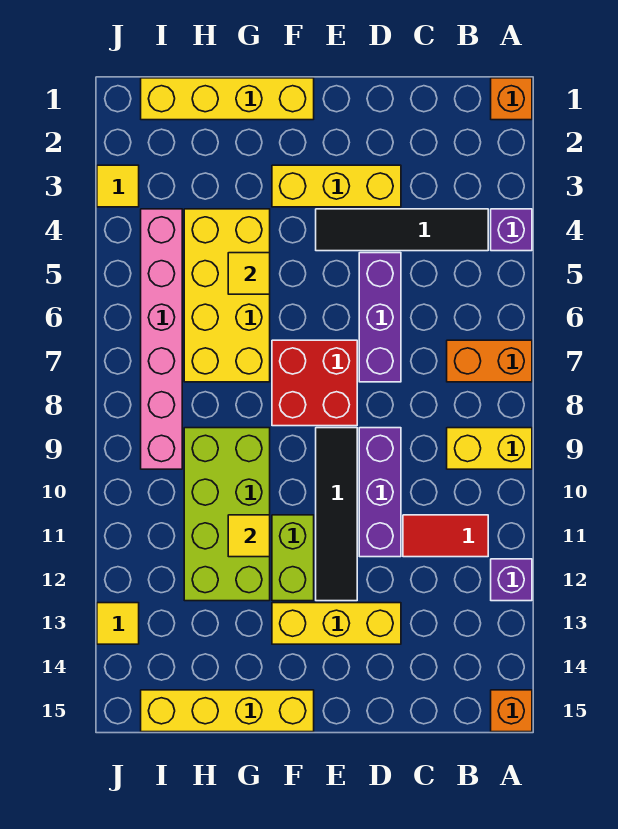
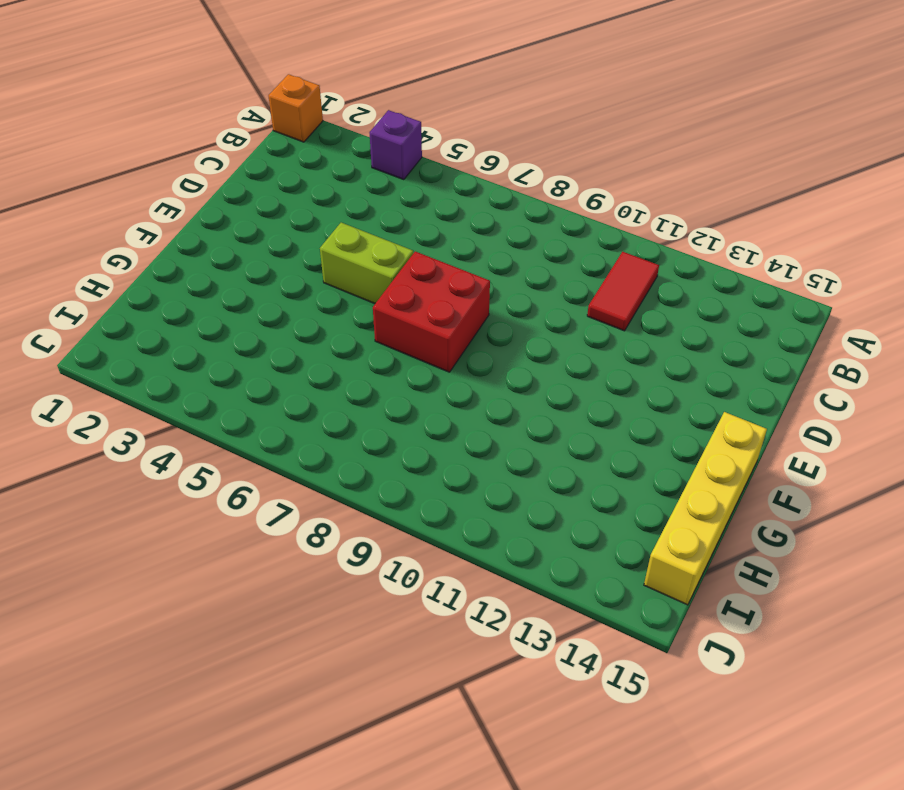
lime 1x2 brick [320,223,413,304] -> lime 1x2 brick moved to [272,515,314,601]
none -> orange 1x2 brick [447,340,532,382]
none -> yellow 1x2 brick [447,428,532,469]
none -> purple 1x1 brick [491,559,532,601]

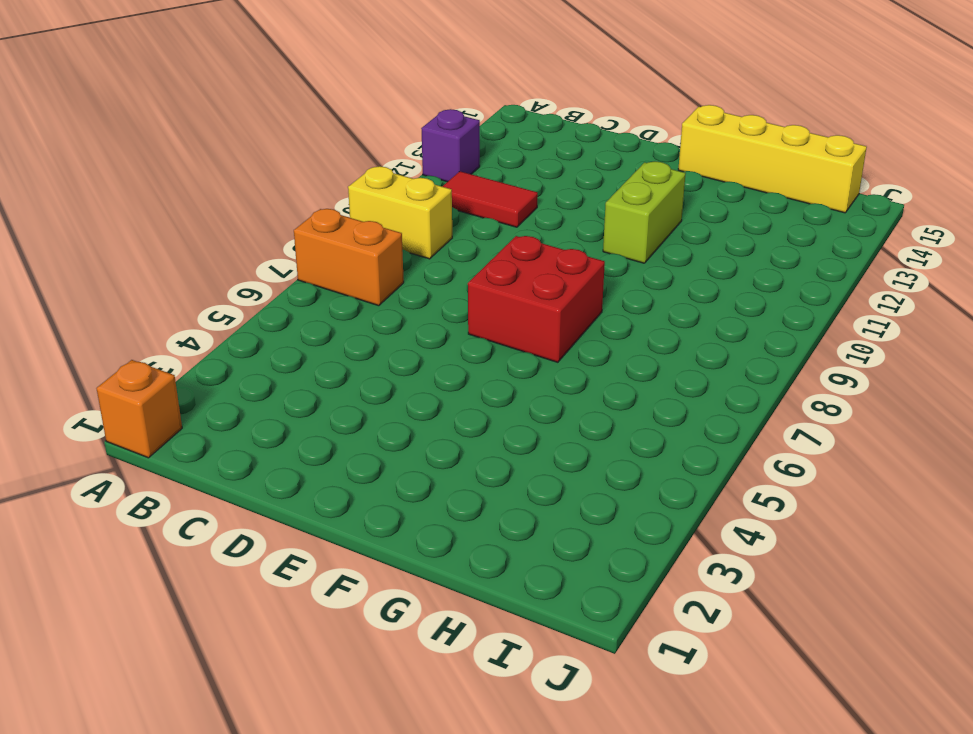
none -> purple 1x1 brick [491,209,532,251]
none -> orange 1x1 brick [491,690,532,732]
none -> black 1x4 tile [316,209,488,251]

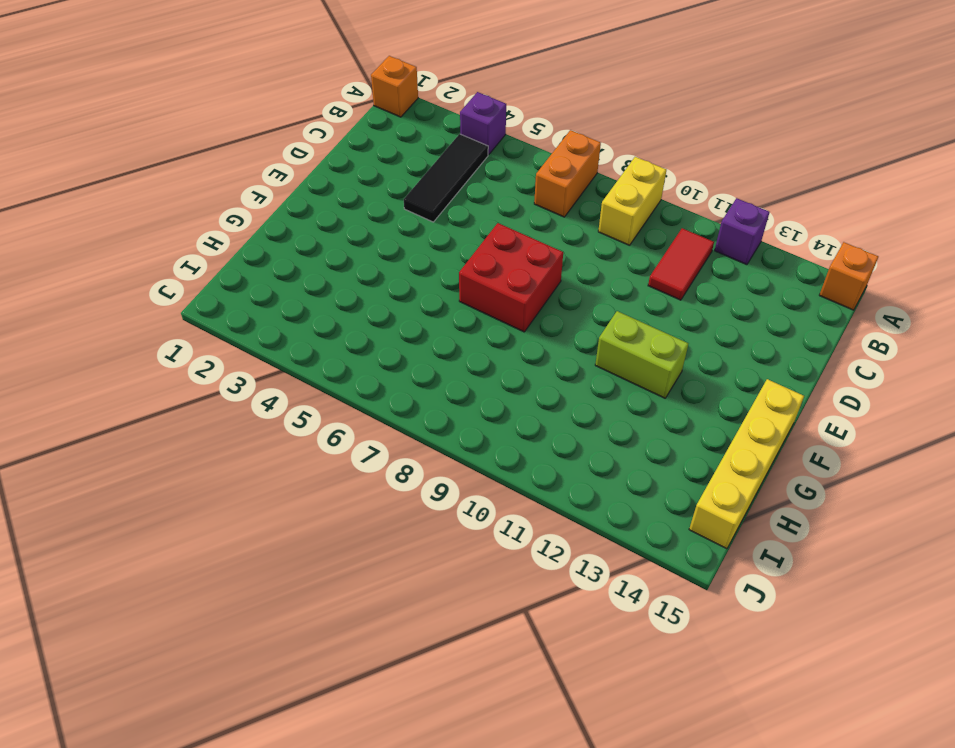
black 1x3 tile [404,134,488,222] -> black 1x4 tile [316,209,488,251]
none -> yellow 1x3 brick [272,165,401,207]
none -> purple 1x3 brick [359,253,401,382]
none -> purple 1x3 brick [359,428,401,557]

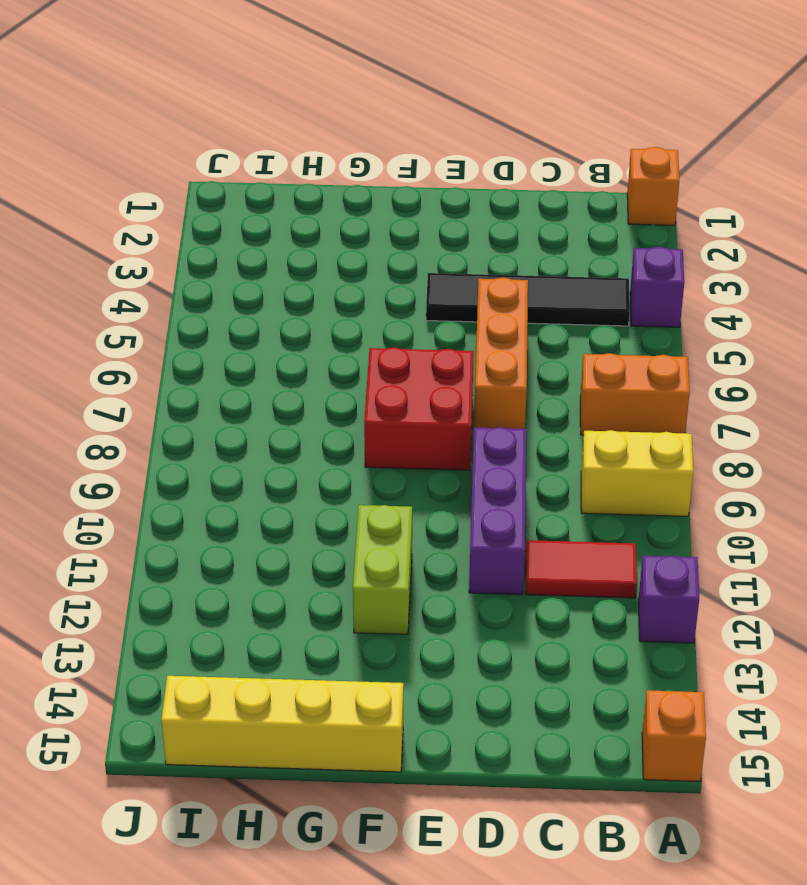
orange 1x3 brick [474,277,528,429] -> purple 1x3 brick [359,253,401,382]
none -> yellow 1x3 brick [272,165,401,207]
none -> yellow 1x3 brick [272,603,401,644]
none -> black 1x4 tile [316,428,357,601]

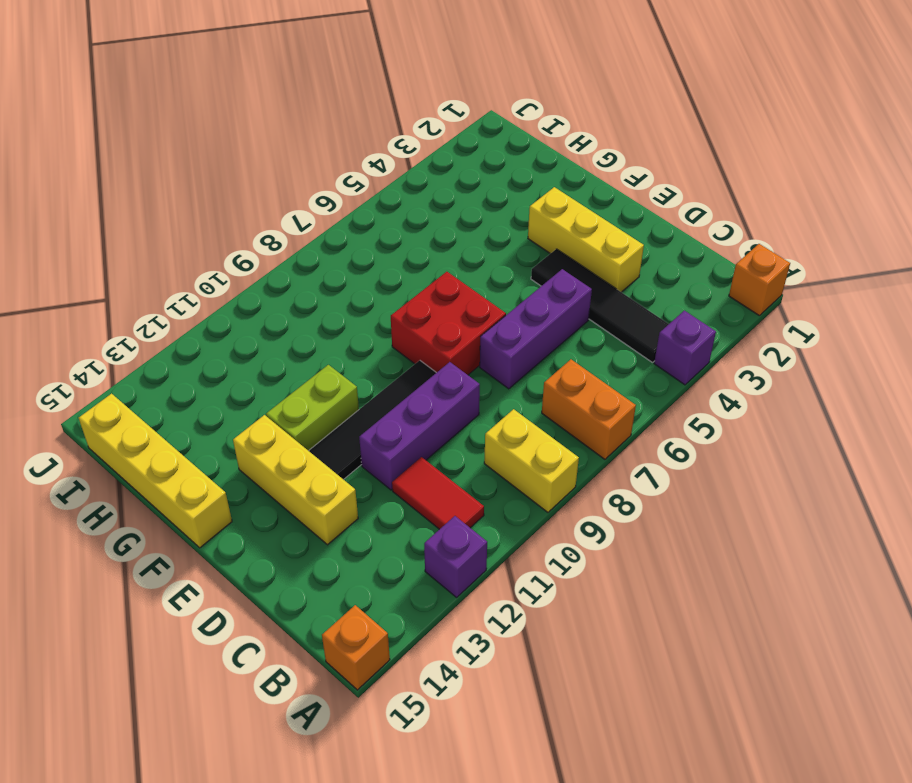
none -> yellow 1x4 brick [141,78,314,120]
none -> yellow 2x4 brick [184,209,270,382]
none -> lime 2x4 brick [184,428,270,601]

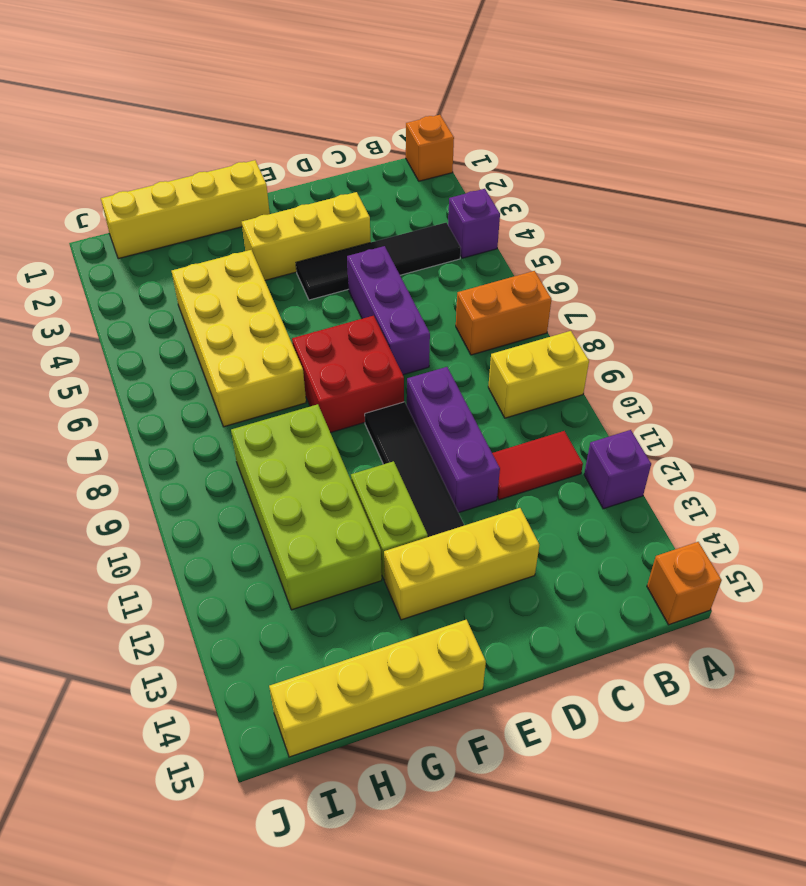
none -> pink 1x6 brick [141,209,182,469]
none -> yellow 1x1 tile [97,165,139,207]
none -> yellow 1x1 tile [97,603,139,644]

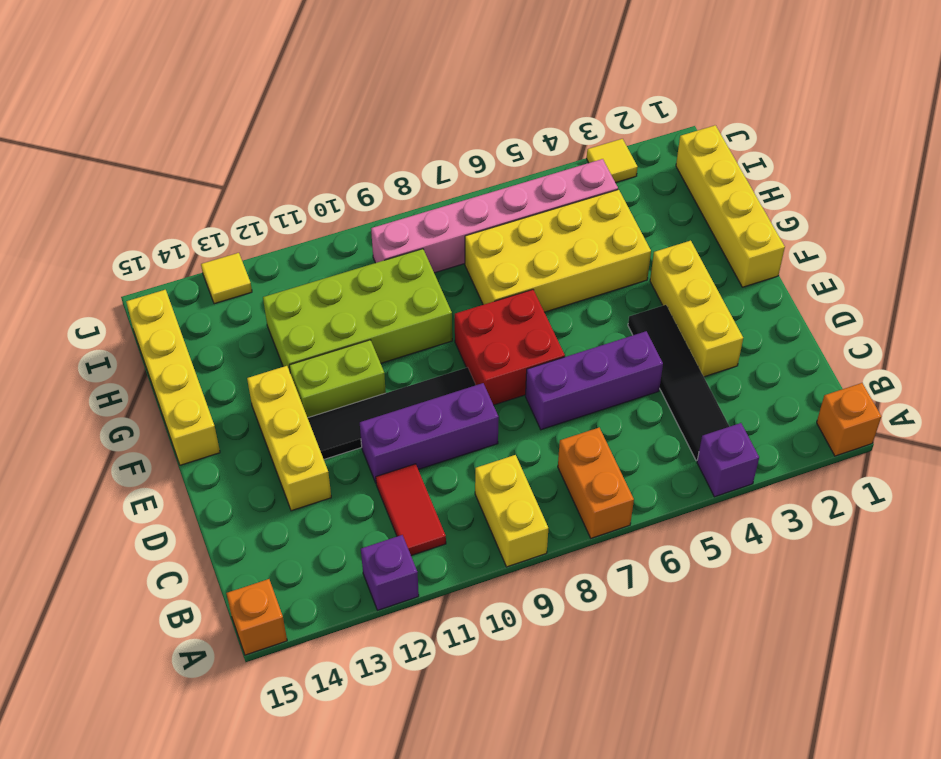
none -> yellow 1x1 tile [228,253,270,294]
none -> yellow 1x1 tile [228,515,270,557]

